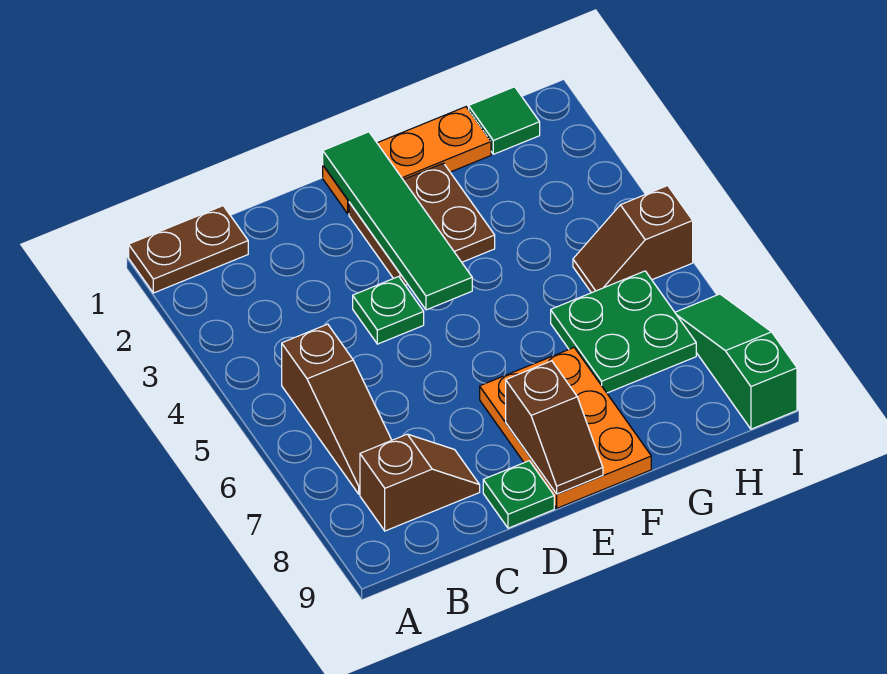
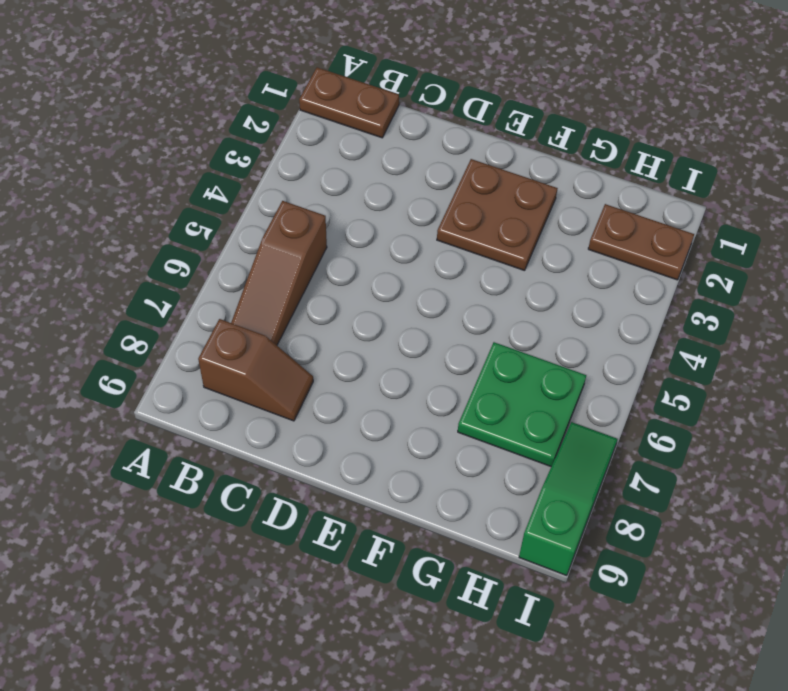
brown 1x2 plate [588,204,694,280] -> none
none -> green 1x1 plate [353,277,424,344]
none -> green 1x1 plate [483,461,554,528]
none -> orange 1x3 plate [323,107,491,214]

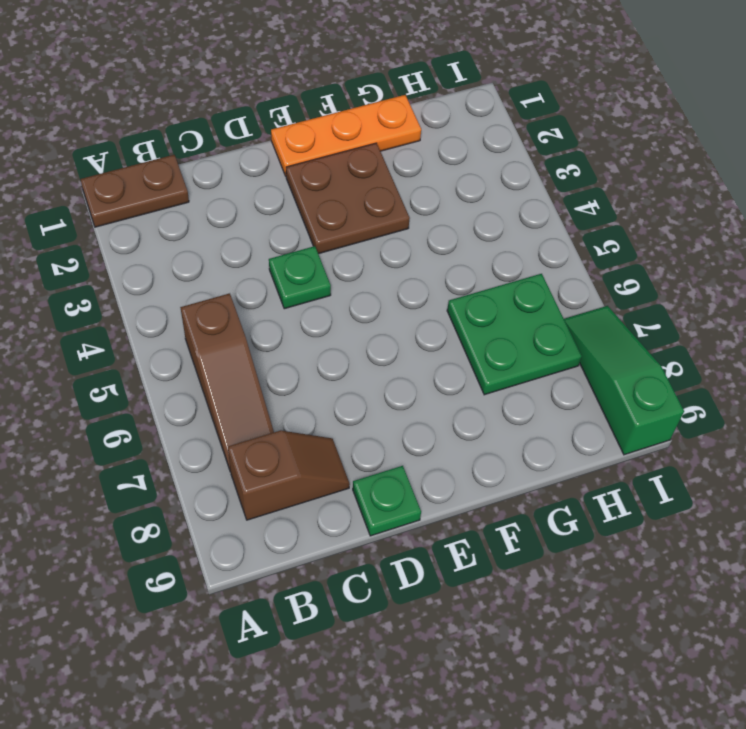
none -> orange 2x3 plate [480,348,651,508]
none -> green 1x1 tile [469,87,540,154]
none -> brown 1x2 slope [573,186,693,293]

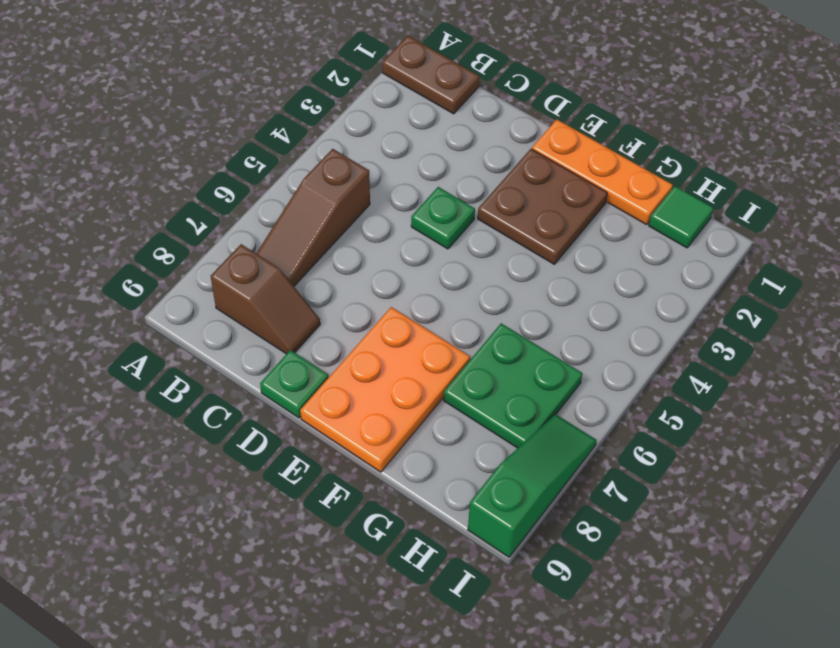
none -> brown 1x2 slope [573,186,693,293]
none -> green 1x4 tile [323,132,472,310]
none -> brown 1x2 slope [506,361,603,494]

